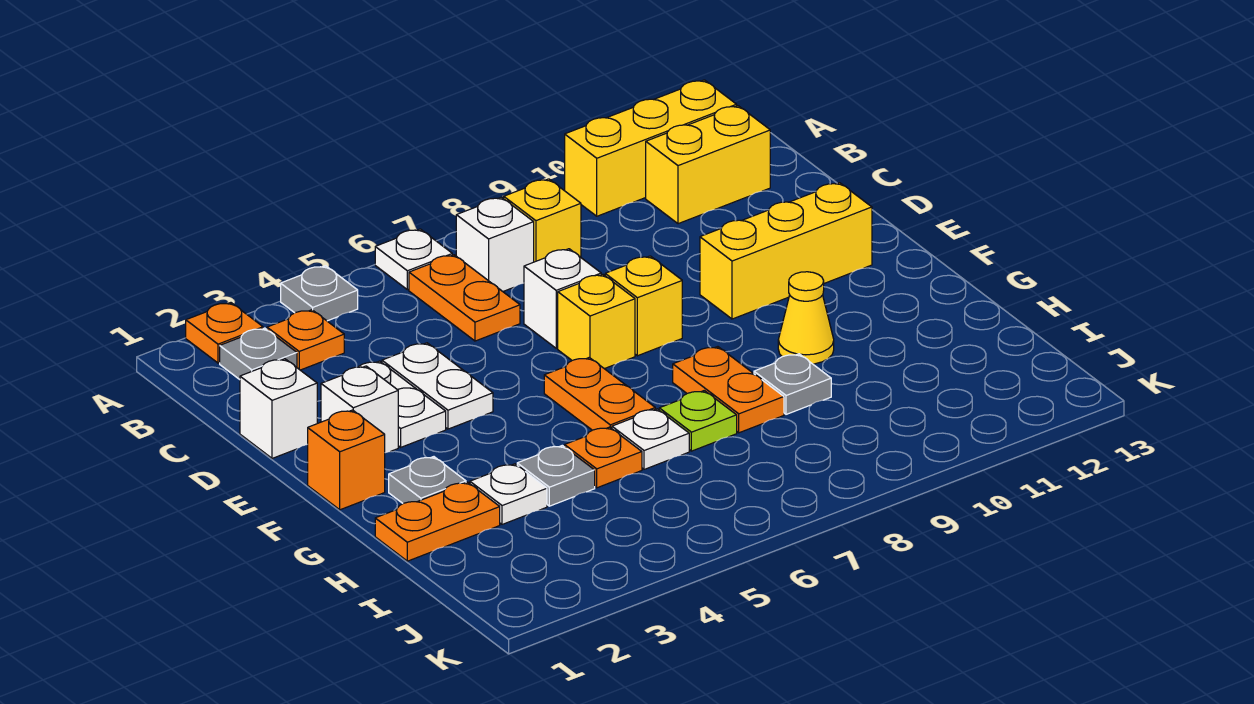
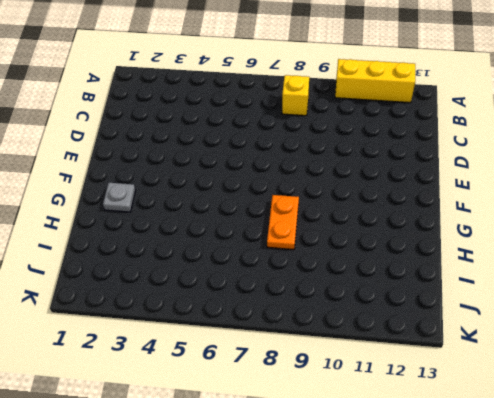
none -> orange 1x1 plate [186,303,263,363]
none -> grey 1x1 plate [281,266,358,321]
none -> white 1x1 plate [375,229,452,290]
none -> grey 1x1 plate [220,328,297,380]

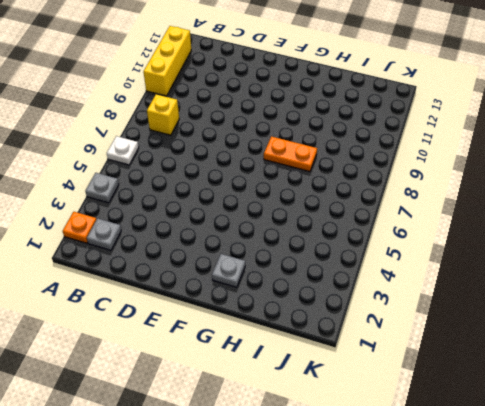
none -> orange 1x1 plate [267,310,344,370]
none -> orange 1x2 plate [409,255,520,341]
none -> white 1x1 brick [456,197,534,291]
none -> yellow 1x2 brick [646,106,770,224]

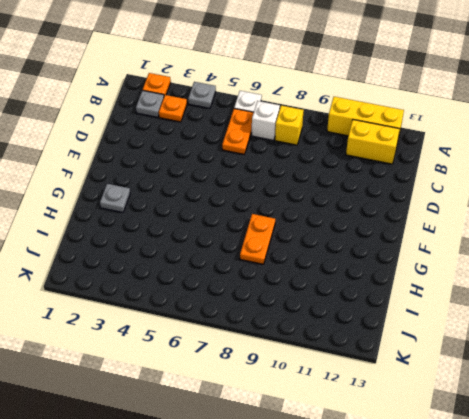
none -> white 1x1 brick [240,359,317,458]
none -> white 1x2 plate [359,361,446,447]
none -> white 1x2 plate [382,343,493,429]
none -> white 1x1 brick [524,249,601,348]

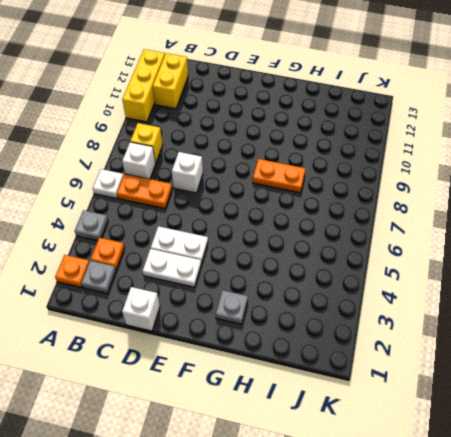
none -> white 1x1 brick [321,366,398,453]
none -> yellow 1x1 brick [558,274,635,369]
none -> yellow 1x1 brick [605,256,682,356]
none -> yellow 1x3 brick [700,183,872,319]

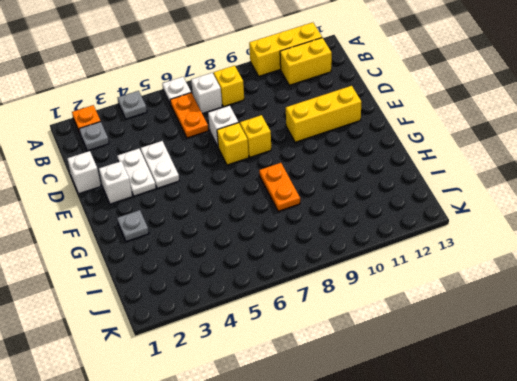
none -> orange 1x1 plate [267,310,344,370]
none -> orange 1x1 brick [308,410,385,510]
none -> orange 1x2 plate [544,357,655,430]
none -> yellow 1x1 cone [778,272,834,364]

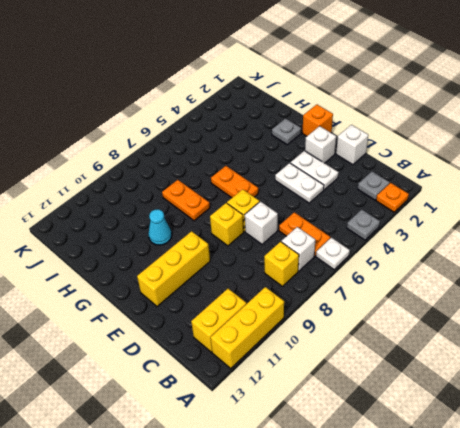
cyan 1x1 cone [149,209,172,245] -> yellow 1x1 cone [778,272,834,364]
none -> orange 1x1 plate [267,310,344,370]
none -> orange 1x2 plate [375,482,500,561]
none -> white 1x1 plate [470,464,547,524]
none -> grey 1x1 plate [517,446,595,506]

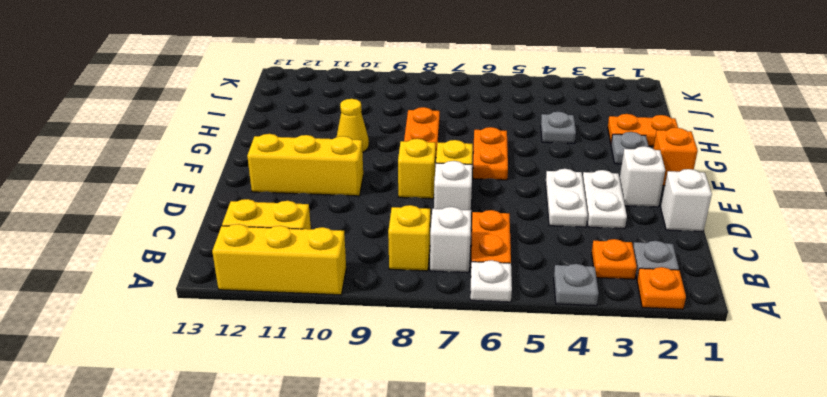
none -> white 1x1 plate [470,464,547,524]
none -> orange 1x1 plate [565,427,642,488]
none -> white 1x1 plate [612,409,689,469]
none -> lime 1x1 plate [659,391,737,451]

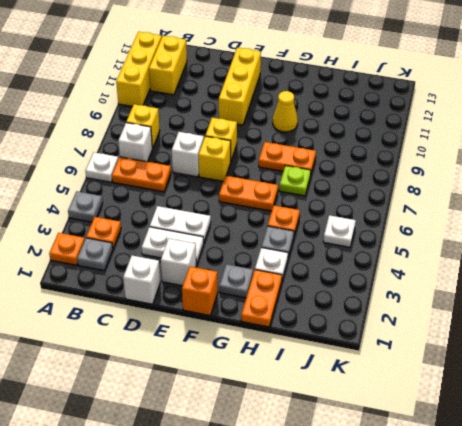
white 1x1 plate [323,215,356,247] -> white 1x1 plate moved to [612,409,689,469]
none -> grey 1x1 plate [754,354,831,414]

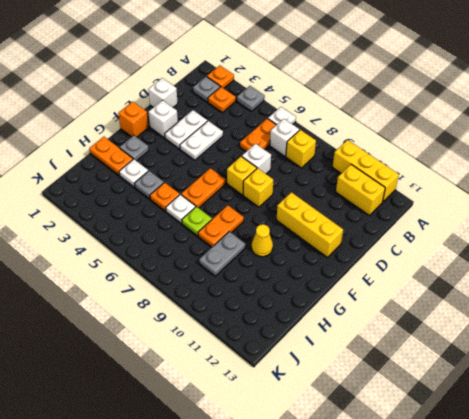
grey 1x2 plate [199,232,245,276] -> grey 1x1 plate [754,354,831,414]

